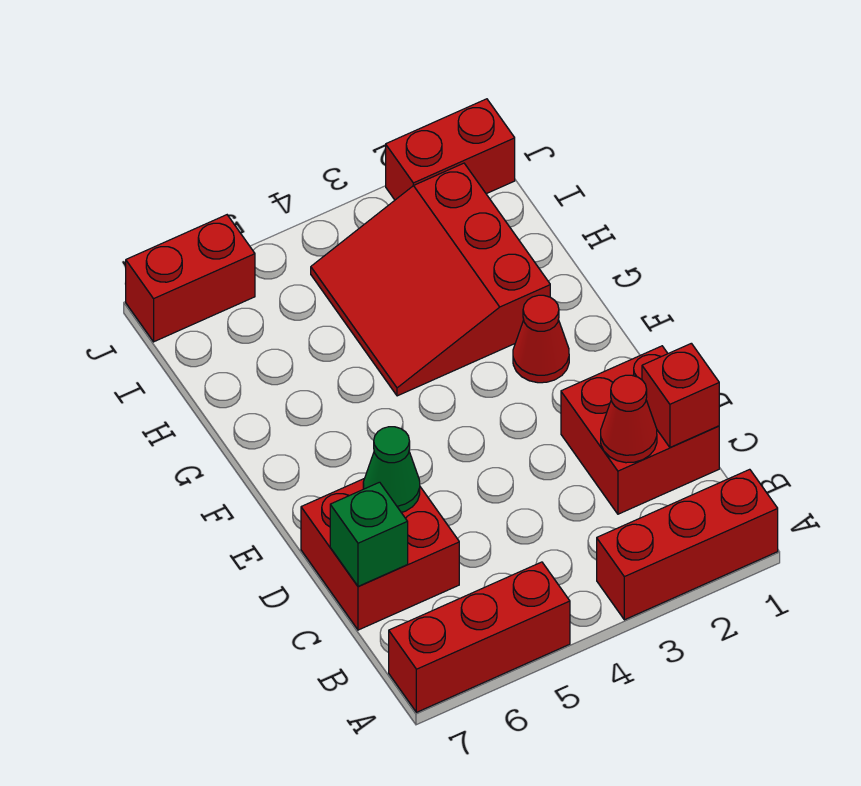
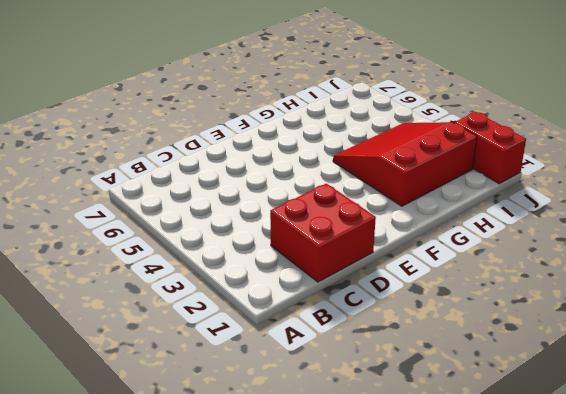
none -> red 1x3 brick [597,469,778,620]
none -> red 1x3 brick [389,562,570,712]
none -> red 2x2 brick [301,479,459,630]

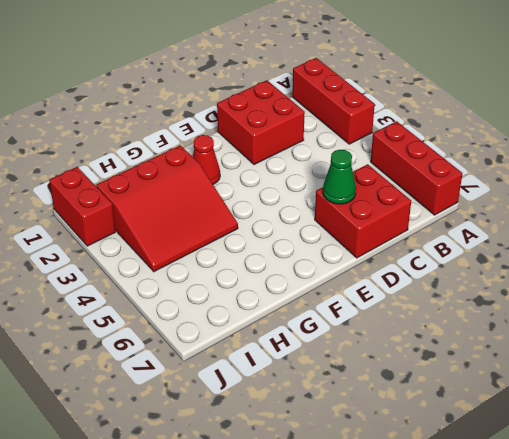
none -> red 1x2 brick [126,215,255,342]
none -> red 1x1 brick [642,343,719,448]
none -> red 1x1 cone [601,375,657,463]

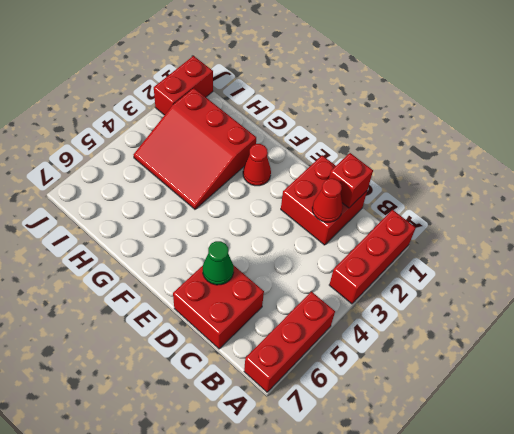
none -> red 1x2 brick [126,215,255,342]
none -> green 1x1 brick [330,482,408,587]

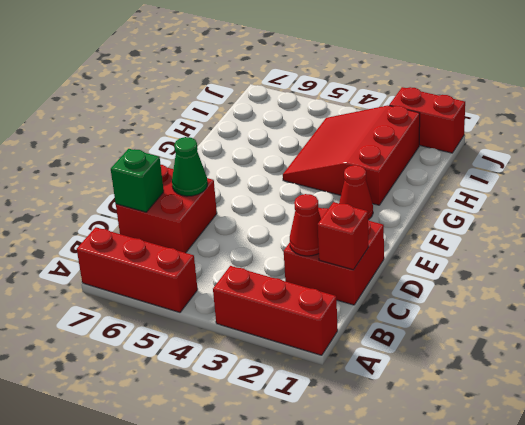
none -> red 1x2 brick [126,215,255,342]

